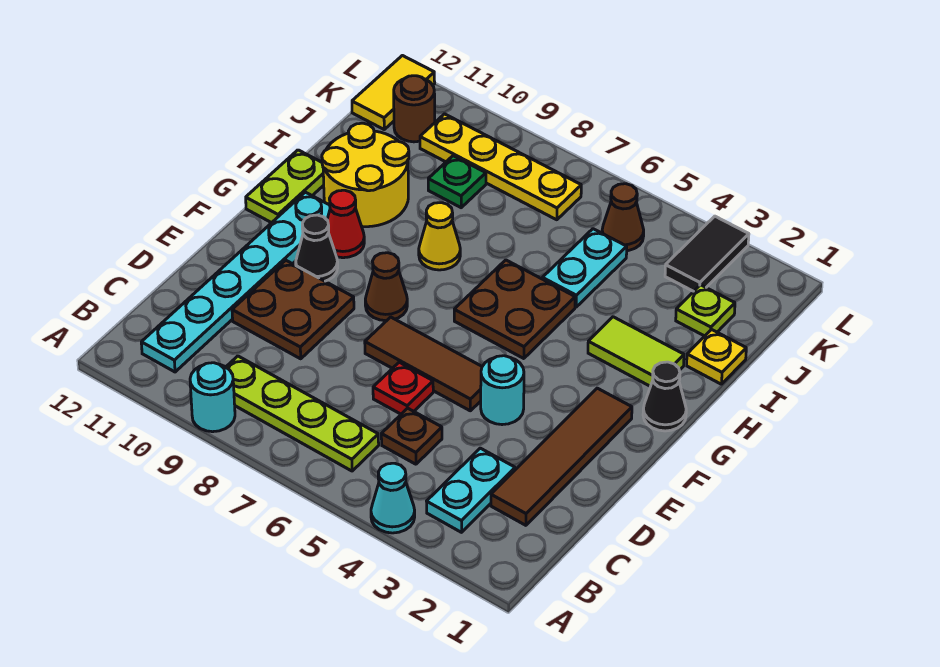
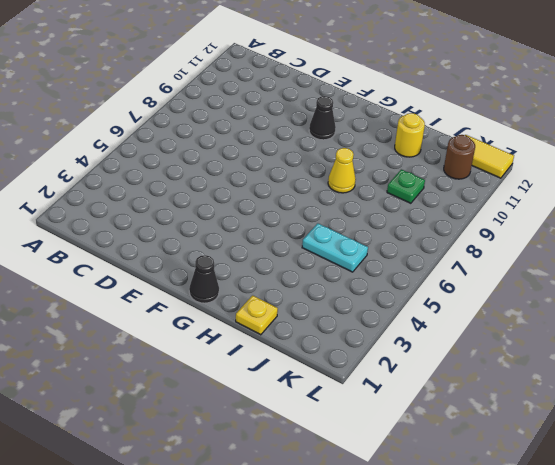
yellow 1x1 round brick [395,113,425,157] -> yellow 2x2 round brick [322,123,409,227]
none -> cyan 1x1 cone [371,463,415,533]
none -> cyan 1x1 round brick [190,363,235,432]
none -> cyan 1x2 plate [427,448,515,532]

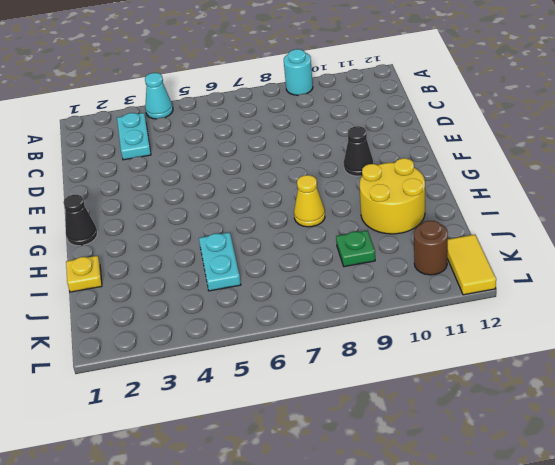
none -> lime 1x4 plate [226,356,379,471]
none -> cyan 1x6 plate [141,192,330,372]
none -> brown 1x4 tile [491,388,632,525]

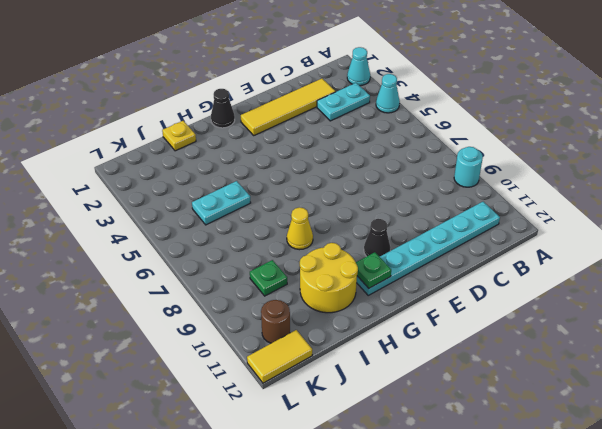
cyan 1x1 cone [347,47,370,86] -> none
yellow 1x4 tile [241,79,336,135] -> brown 1x4 tile [491,388,632,525]
green 1x1 plate [356,252,391,288] -> none
none -> lime 1x4 plate [226,356,379,471]
none -> brown 1x1 plate [381,408,442,464]
none -> red 1x1 plate [373,362,433,414]

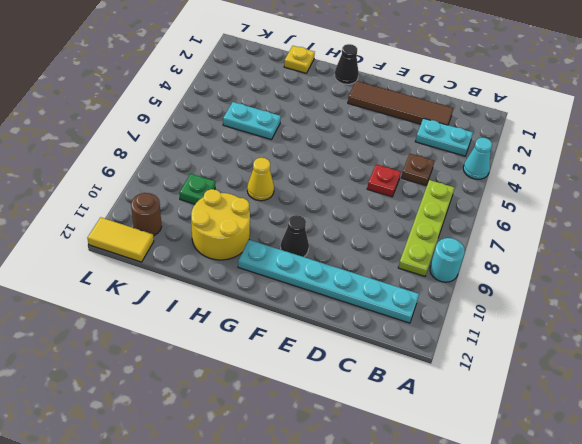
none -> brown 2x2 plate [232,260,354,359]
none -> cyan 1x1 round brick [481,356,524,425]
none -> brown 1x3 tile [365,317,482,411]

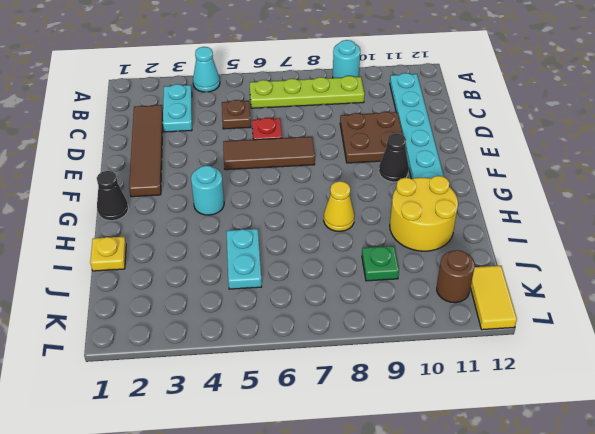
cyan 1x1 round brick [191,166,224,215] -> cyan 1x1 round brick moved to [481,356,524,425]
none -> brown 1x1 cone [365,253,407,321]
none -> brown 2x2 plate [454,260,575,359]
none -> red 1x1 cone [327,190,364,258]

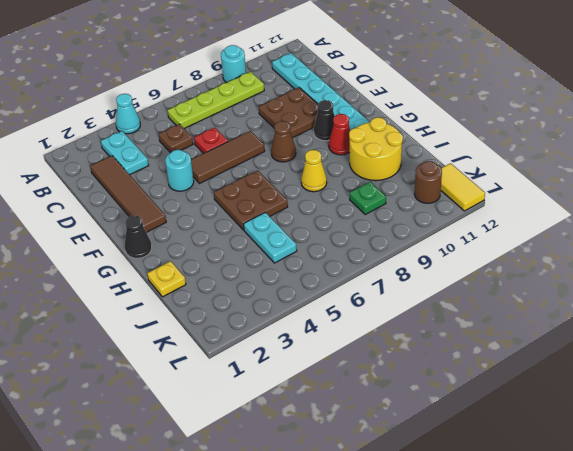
none -> lime 1x2 plate [246,150,324,223]
none -> lime 1x2 tile [588,317,684,386]
none -> lime 1x1 plate [676,285,735,336]

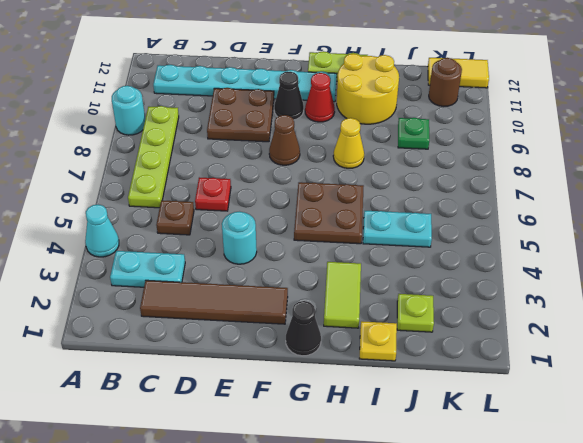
none -> brown 1x3 tile [365,317,482,411]
none -> black 1x2 tile [665,216,749,291]
none -> brown 1x1 cone [602,184,644,251]

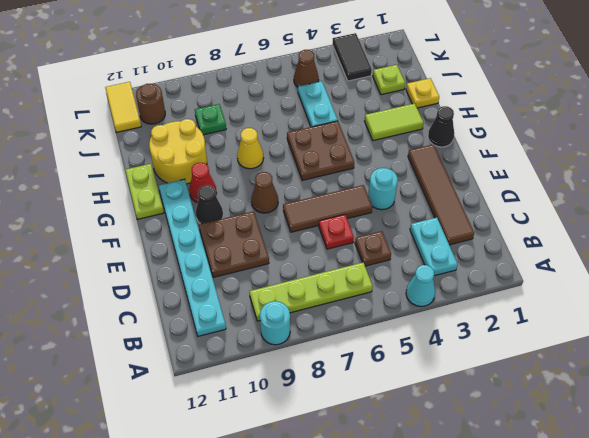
none -> yellow 1x4 plate [420,114,581,220]

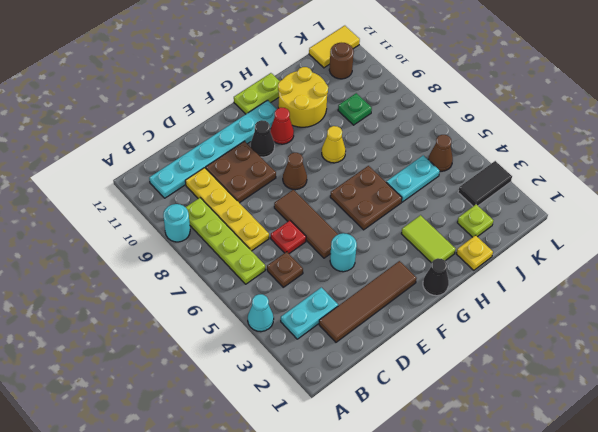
yellow 1x4 plate [185,168,269,251] -> yellow 1x4 plate moved to [420,114,581,220]

